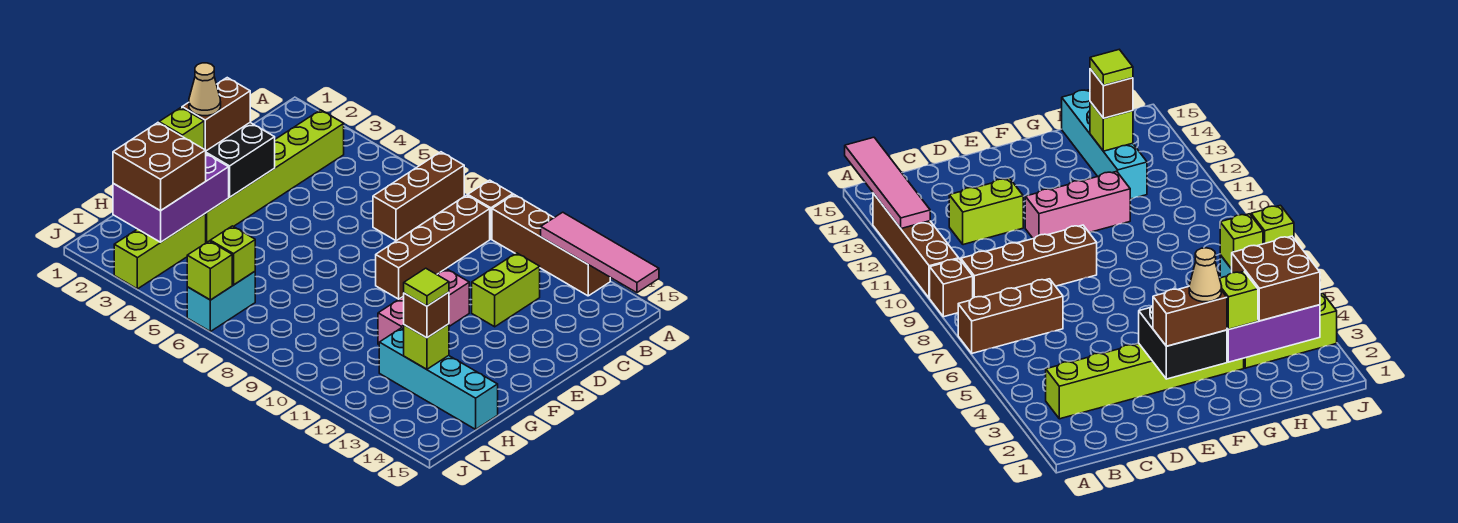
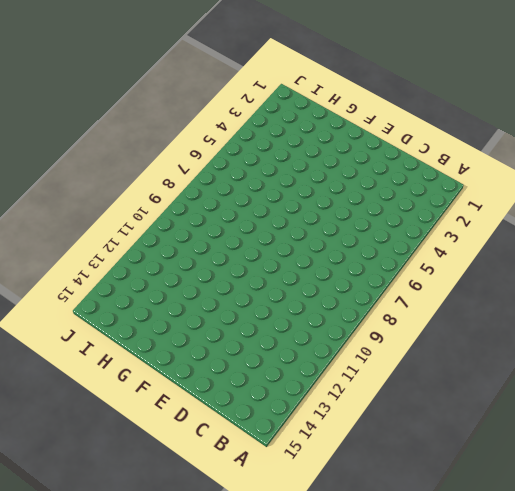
none -> brown 1x3 brick [373,152,464,241]
none -> brown 1x1 brick [468,180,513,239]
none -> brown 1x4 brick [492,195,610,296]

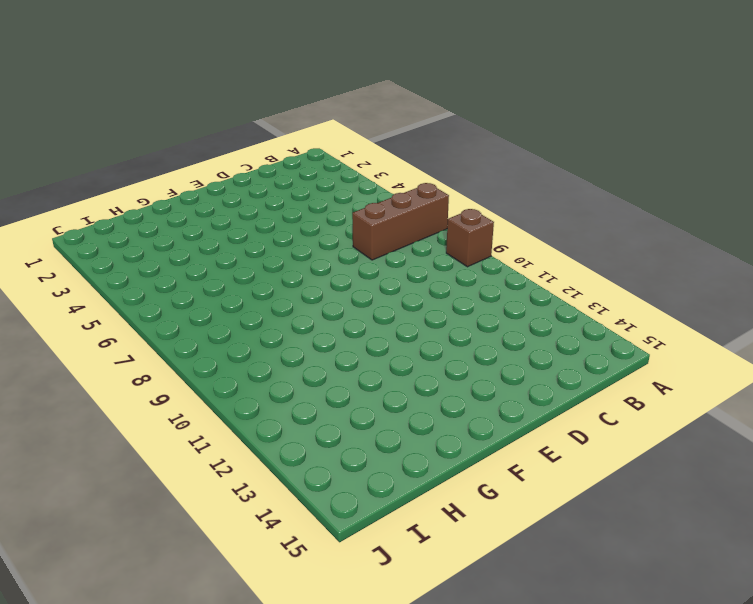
none -> brown 1x4 brick [492,195,610,296]
none -> lime 1x6 brick [205,110,344,243]
none -> brown 1x4 brick [376,195,490,299]

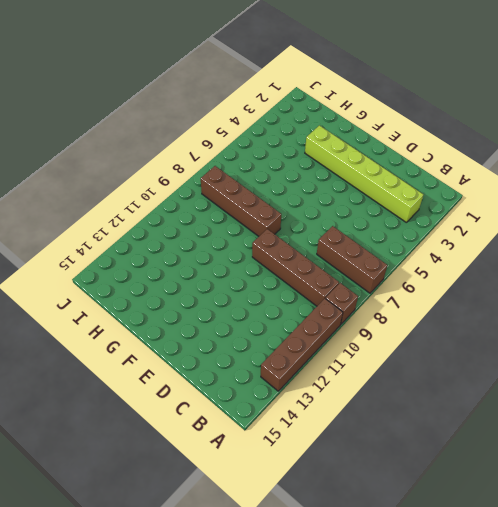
brown 1x4 brick [201,166,281,236] -> none
none -> lime 1x2 brick [472,253,540,327]
none -> pink 1x3 brick [378,269,469,344]
none -> lime 1x3 brick [114,214,206,289]

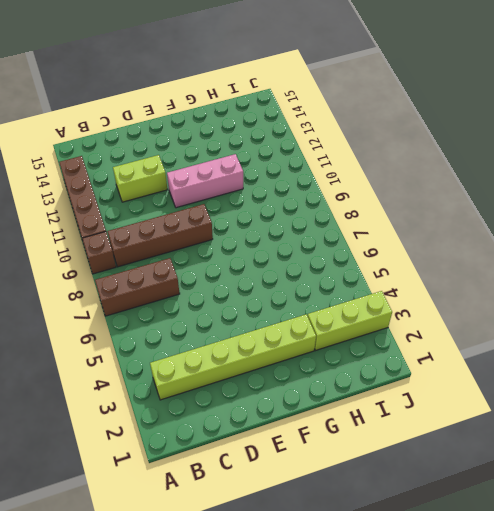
none -> cyan 1x4 brick [379,328,498,429]
none -> cyan 1x2 brick [187,272,255,332]
none -> pink 1x4 tile [541,212,659,293]

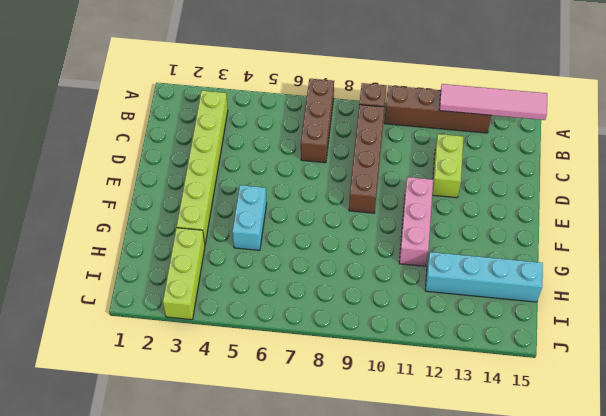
cyan 1x2 brick [232,185,267,250] -> cyan 1x2 brick moved to [187,272,255,332]
none -> black 2x2 brick [206,123,275,197]
none -> purple 2x3 brick [113,154,229,242]
none -> lime 1x1 brick [404,324,449,369]

